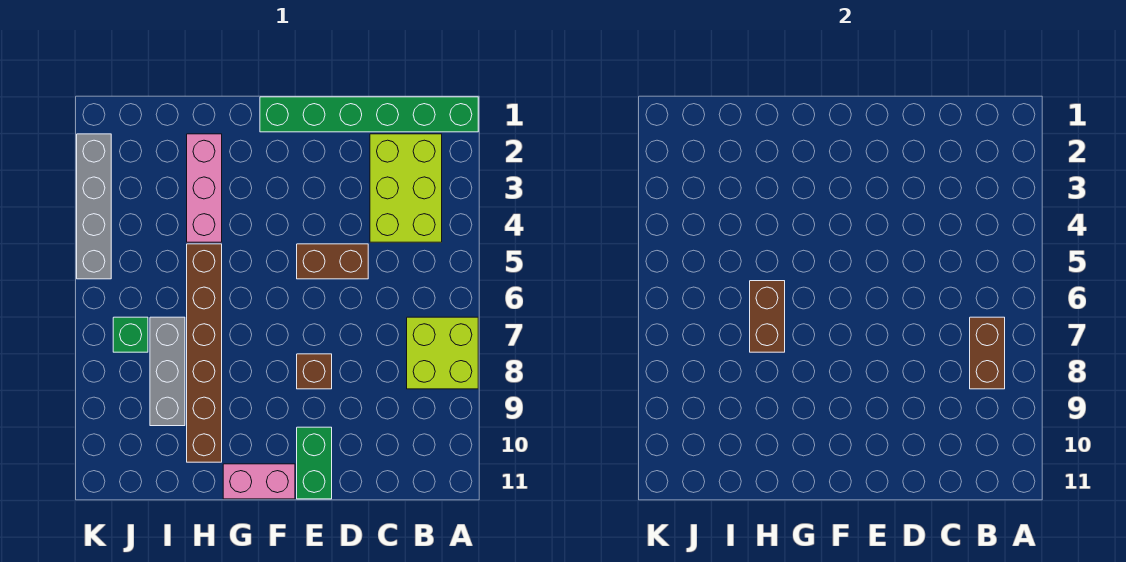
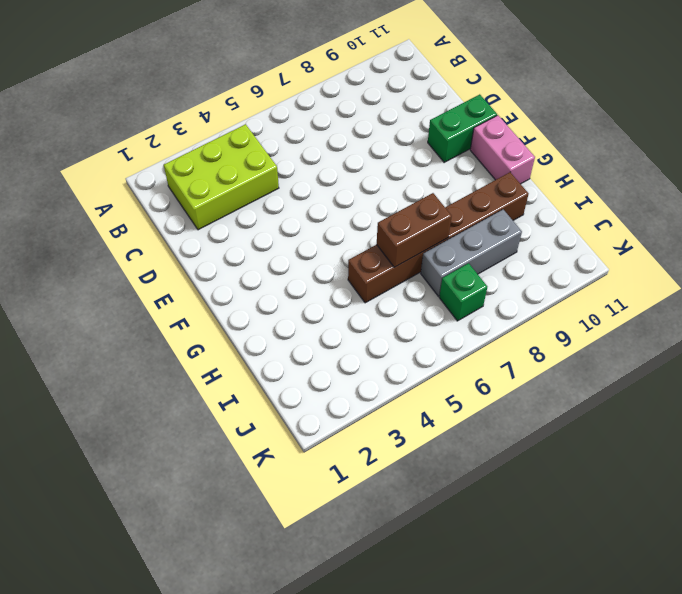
none -> green 1x6 brick [260,97,478,132]
none -> lime 2x2 brick [407,317,478,389]
none -> brown 1x2 brick [297,244,368,279]

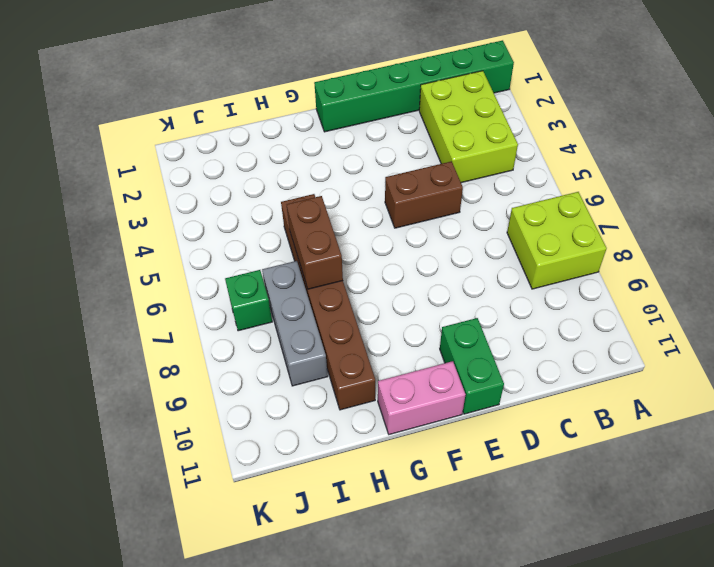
none -> brown 1x1 brick [297,354,332,389]
none -> pink 1x3 brick [187,134,222,242]
none -> grey 1x4 brick [77,134,111,279]

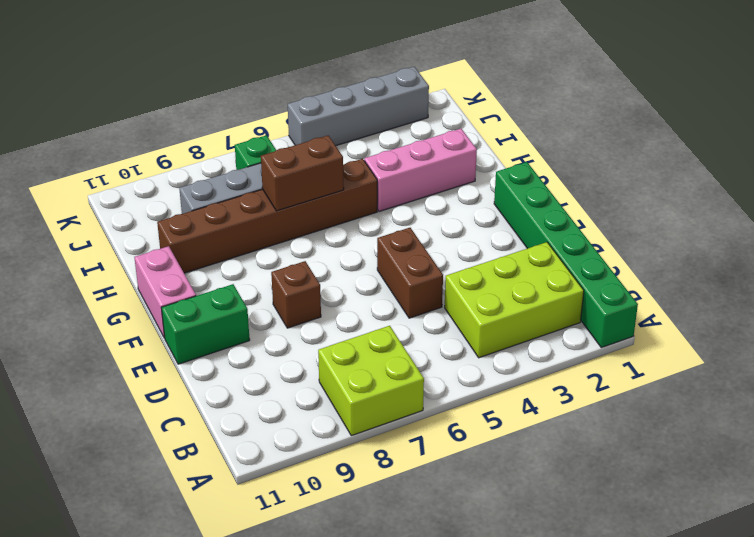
none -> brown 1x2 brick [970,317,1005,389]

